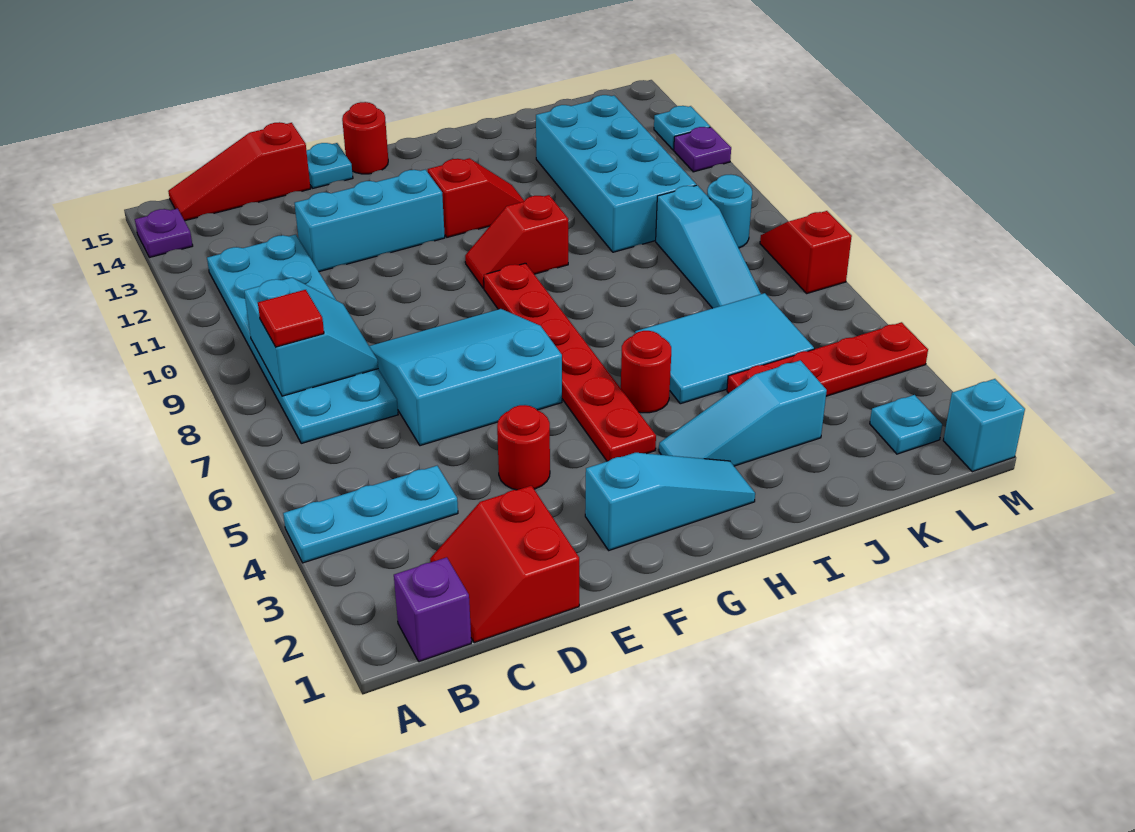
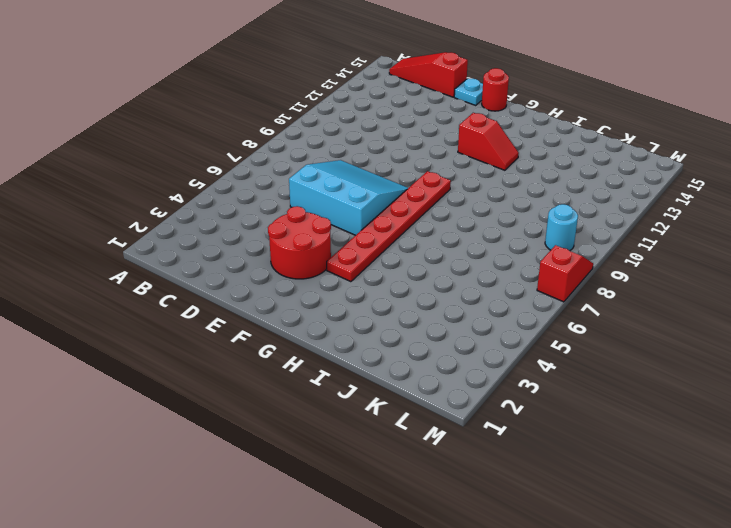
red 2x2 round brick [268,206,331,279] -> red 1x1 round brick [497,405,550,490]
none -> cyan 1x3 plate [283,466,458,563]
none -> purple 1x1 plate [135,208,193,257]
none -> purple 1x1 brick [394,557,471,662]

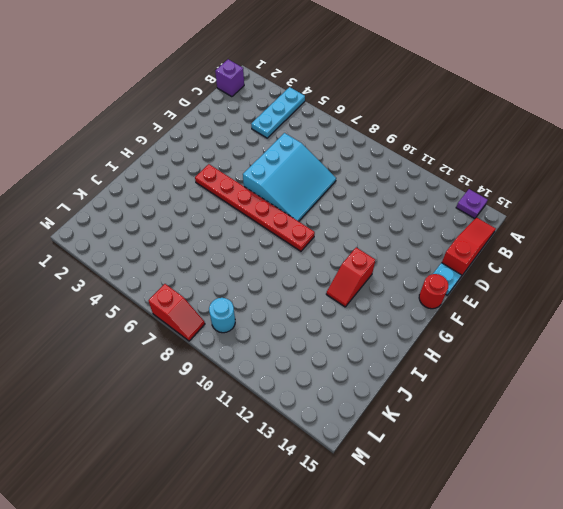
none -> cyan 2x6 plate [207,235,398,443]
none -> red 2x2 slope [430,486,579,643]
none -> cyan 1x3 brick [295,170,445,272]

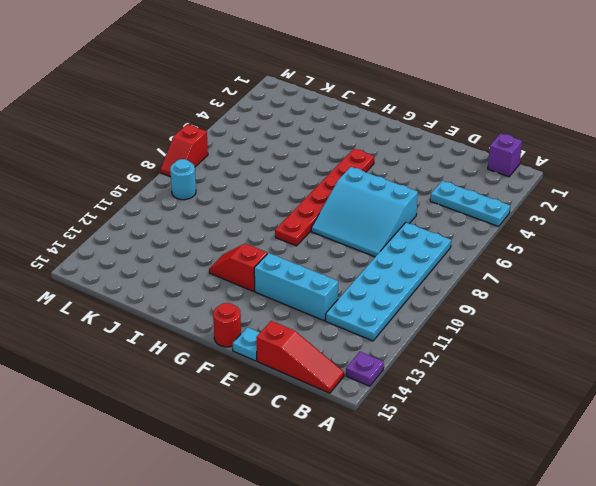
none -> red 2x2 slope [430,486,579,643]
none -> red 1x1 round brick [497,405,550,490]
none -> cyan 1x3 slope [585,453,755,550]

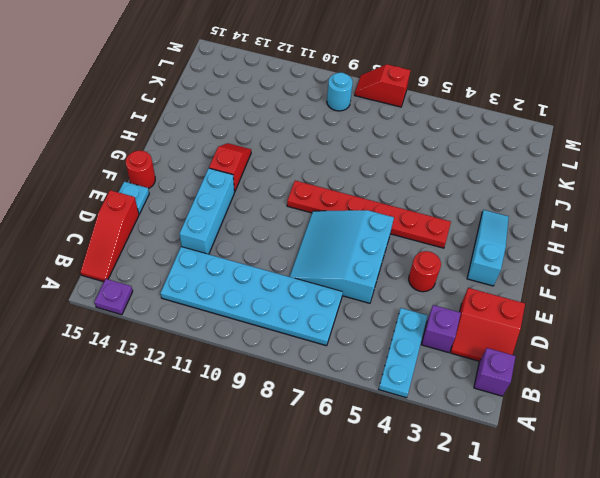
purple 1x1 brick [421,305,461,353] -> none
none -> red 1x2 slope [465,195,568,288]
none -> cyan 1x3 slope [659,360,827,466]
none -> red 1x1 round brick [621,331,671,413]

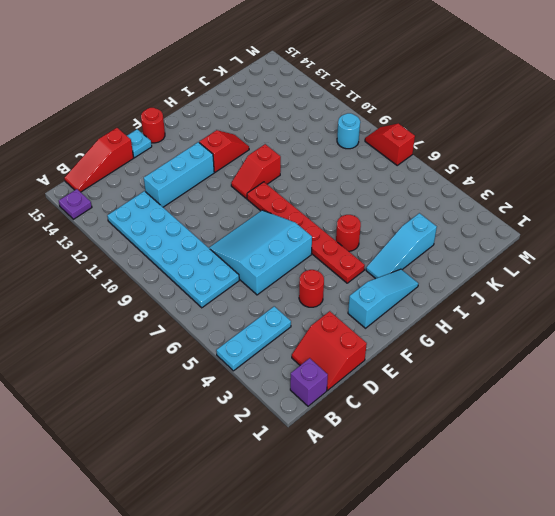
none -> cyan 2x3 tile [635,293,814,404]
none -> red 1x4 plate [727,322,928,396]
none -> cyan 2x4 brick [536,95,696,252]

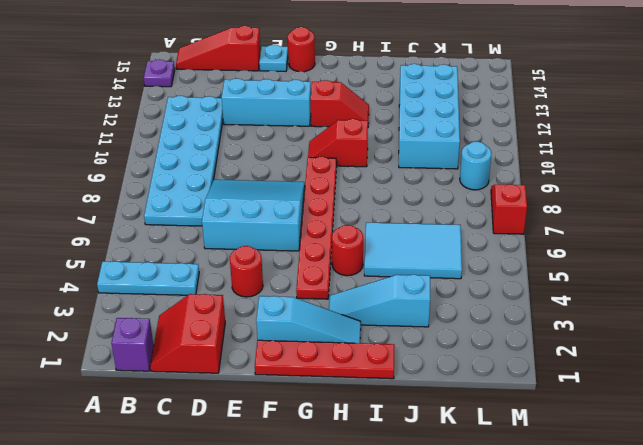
red 1x4 plate [255,340,395,379] -> red 1x4 plate moved to [727,322,928,396]
none -> cyan 1x3 slope [656,185,761,308]
none -> cyan 1x1 plate [870,395,942,454]
none -> cyan 1x1 brick [943,379,1025,472]

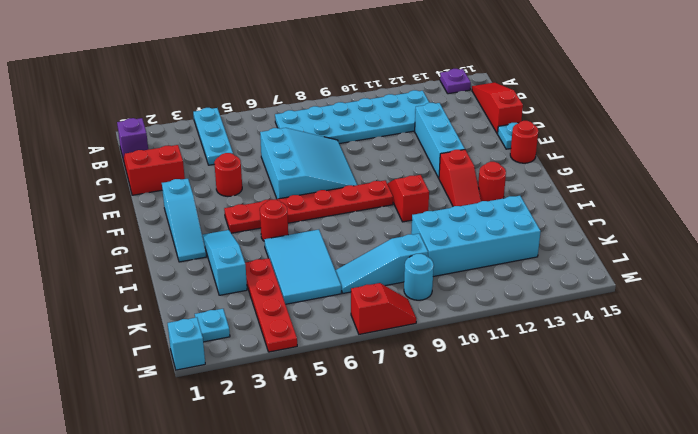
red 1x1 round brick [478,162,506,201] -> none
none -> purple 1x1 plate [674,127,731,172]
none -> cyan 1x1 plate [654,106,710,150]
none -> cyan 2x2 slope [244,278,378,396]

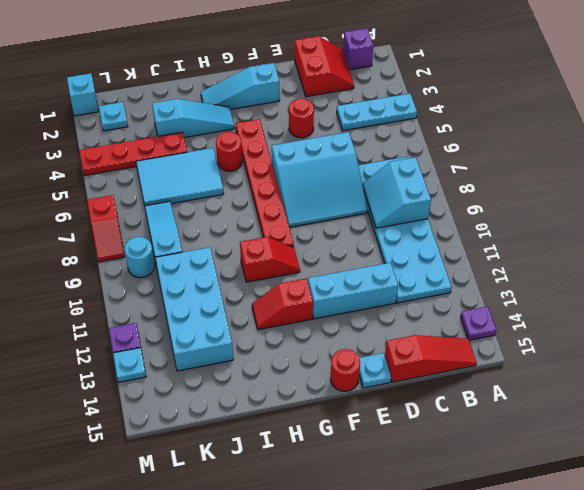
none -> red 1x1 tile [258,290,324,347]

